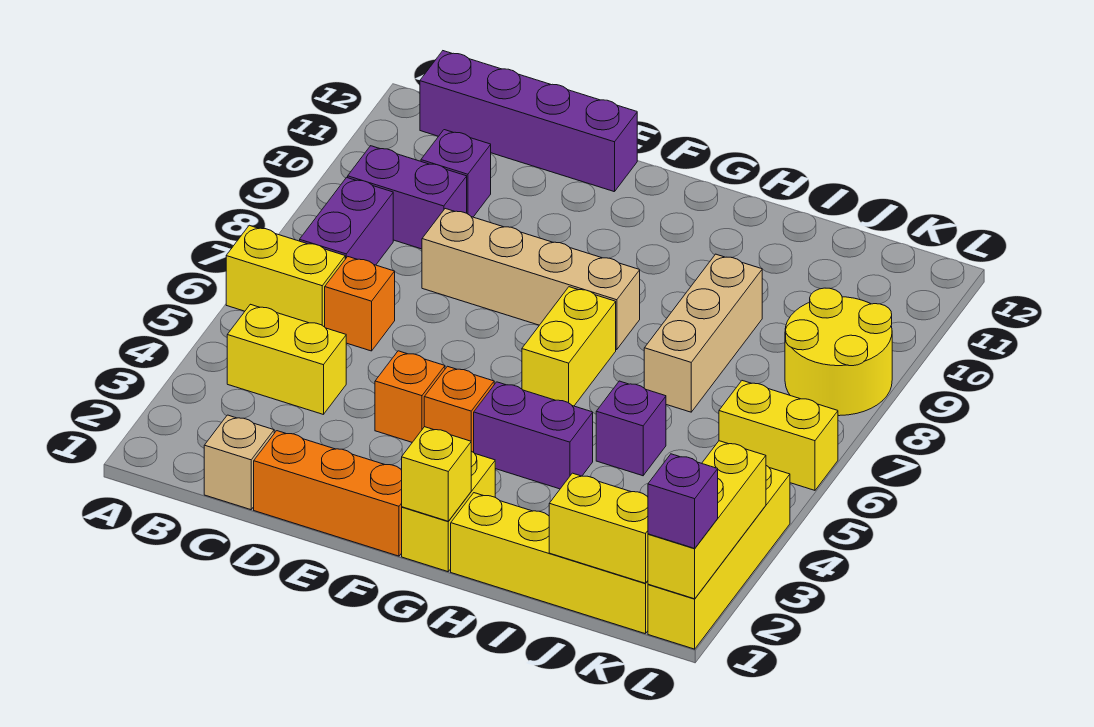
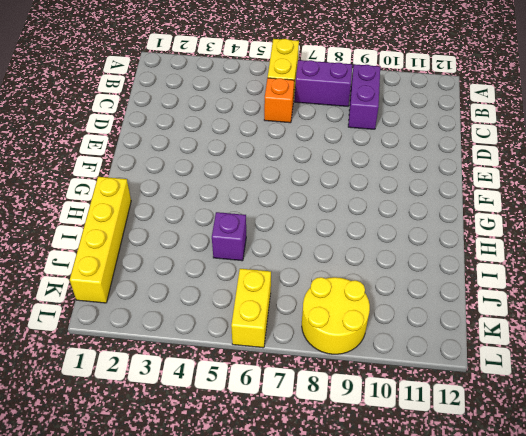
none -> yellow 1x2 brick [227,304,346,415]
none -> purple 1x4 brick [420,51,637,192]
none -> tan 1x1 brick [204,415,274,510]

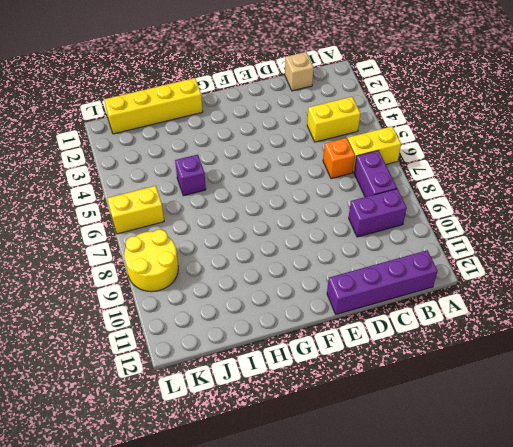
none -> purple 1x1 brick [421,130,491,217]
none -> orange 1x3 brick [254,431,402,556]
none -> tan 1x4 brick [422,209,640,350]

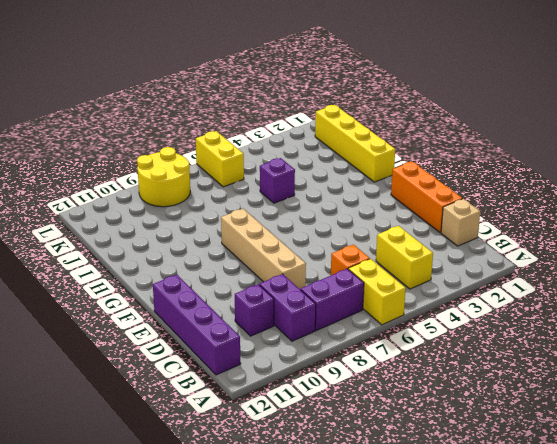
none -> orange 1x1 brick [375,351,445,442]
none -> orange 1x1 brick [424,366,494,452]
none -> yellow 1x2 brick [402,451,495,572]

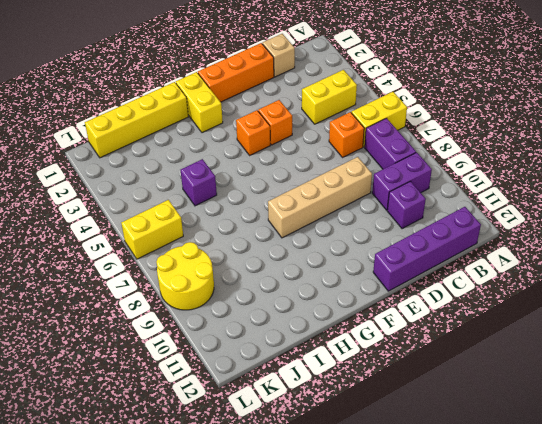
none -> purple 1x2 brick [474,382,593,489]
none -> yellow 1x2 brick [522,287,616,406]
none -> tan 1x3 brick [644,254,762,412]

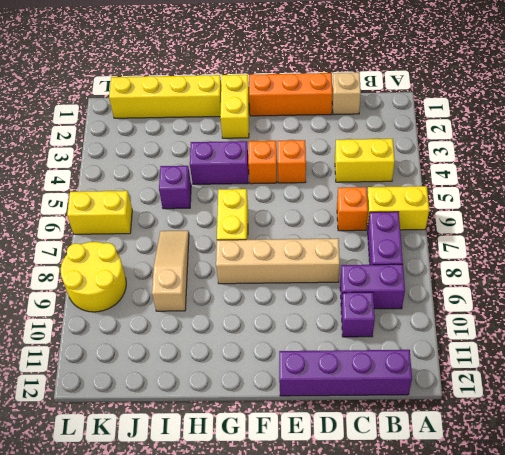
tan 1x3 slope [152,231,189,311] -> tan 1x3 brick [644,254,762,412]
none -> yellow 1x4 brick [648,466,790,649]
none -> yellow 1x1 brick [402,427,471,521]
none -> yellow 1x2 brick [549,473,648,583]

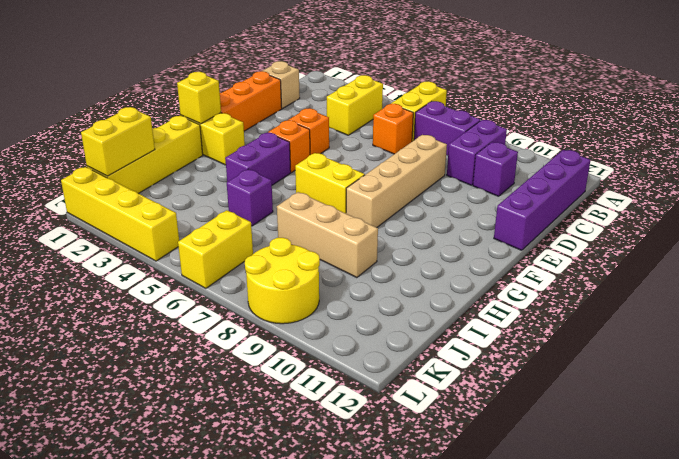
none -> yellow 1x3 brick [648,441,766,599]
none -> purple 1x1 brick [648,454,718,548]

